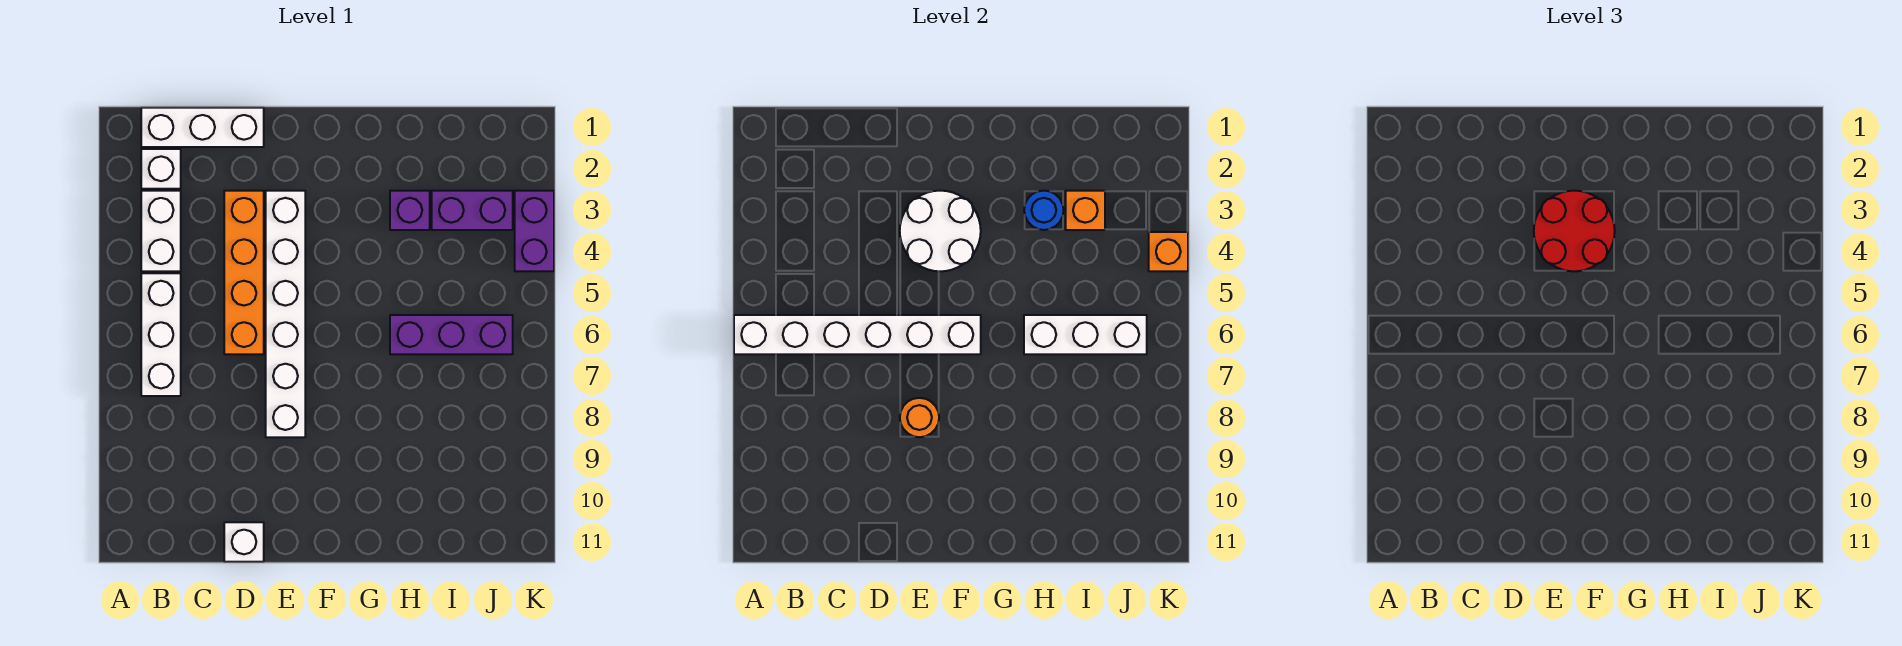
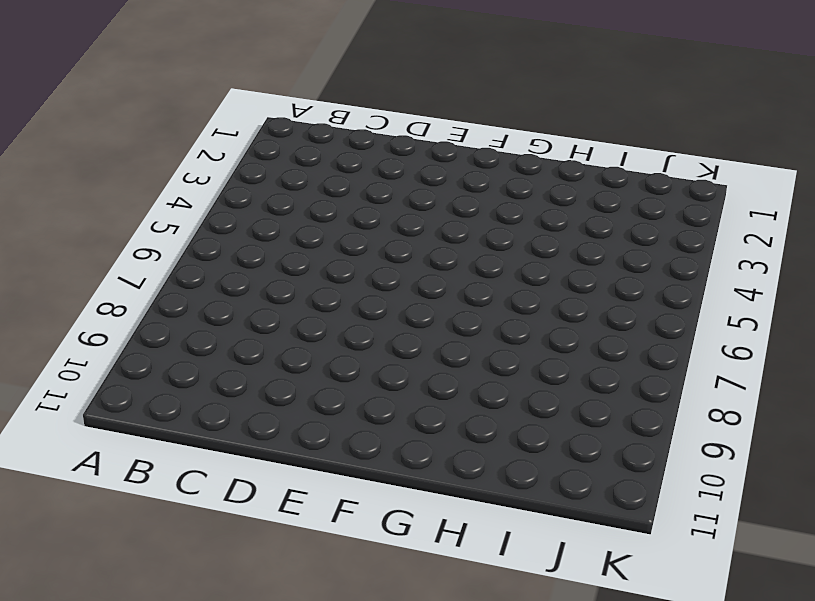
none -> white 1x3 brick [141,108,264,147]
none -> white 1x1 brick [141,149,181,189]
none -> white 1x2 brick [141,191,181,271]

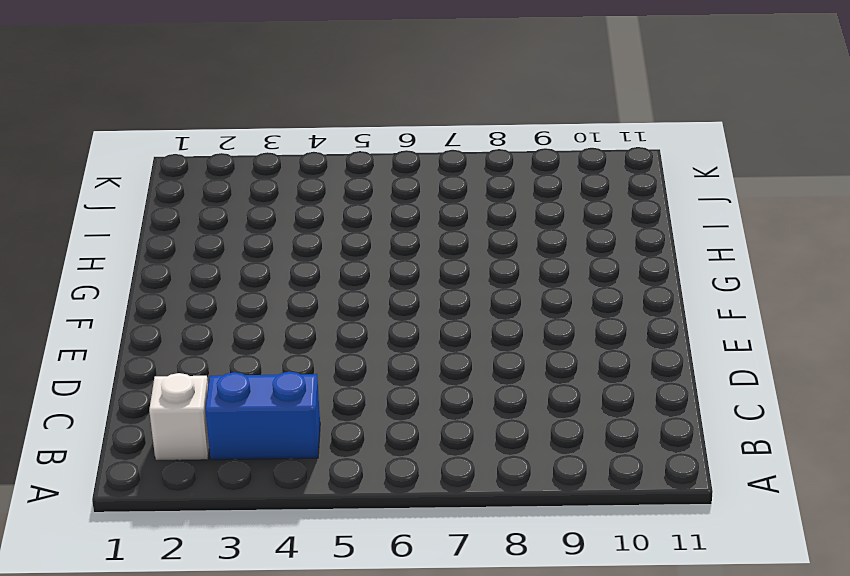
blue 1x2 brick [205,372,320,460] -> white 1x2 brick [141,191,181,271]
none -> white 1x3 brick [141,108,264,147]
none -> white 1x3 brick [141,273,181,396]
none -> orange 1x4 brick [224,191,264,354]

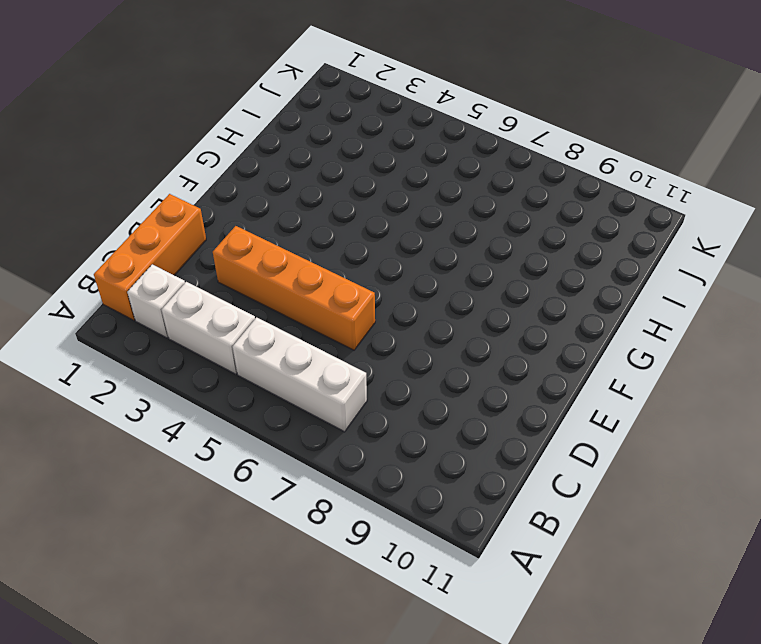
orange 1x3 brick [94,194,206,321] -> white 1x3 brick [141,108,264,147]
none -> white 1x1 brick [224,522,264,562]
none -> white 1x6 brick [266,191,305,437]
none -> purple 1x1 brick [390,191,430,230]

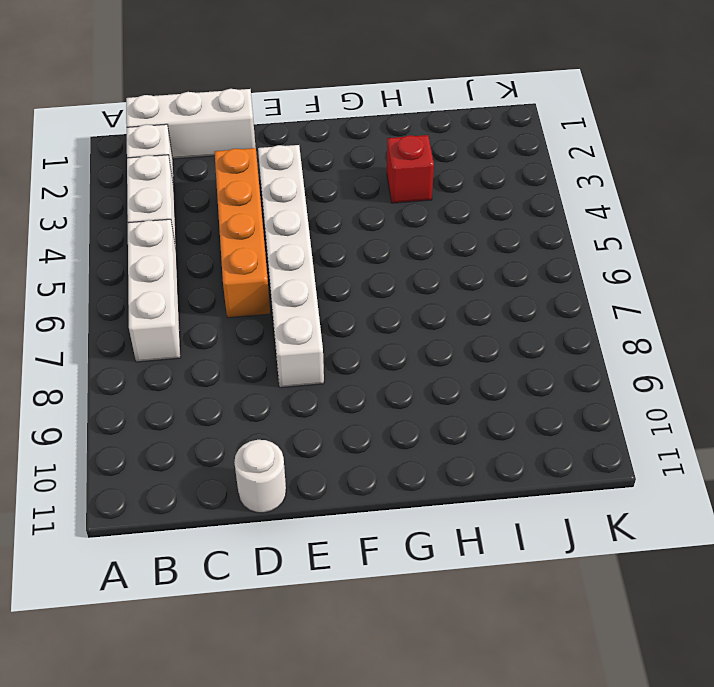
white 1x1 round brick [234,440,286,513] -> white 1x1 brick [224,522,264,562]
red 1x1 brick [387,135,434,203] -> purple 1x1 brick [390,191,430,230]
none -> purple 1x3 brick [390,315,513,354]
none -> purple 1x2 brick [432,191,513,230]
none -> purple 1x2 brick [515,191,554,271]

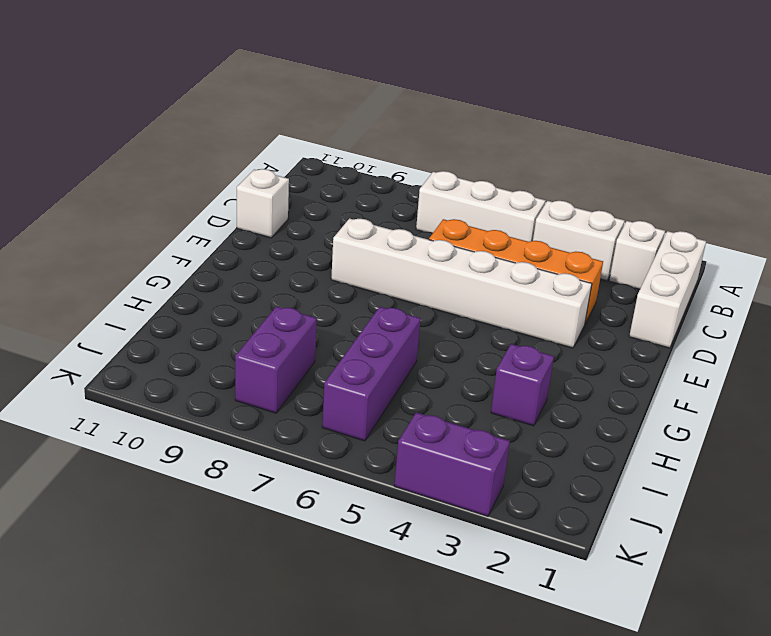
purple 1x2 brick [235,306,317,413] -> purple 1x2 brick moved to [432,191,513,230]
none -> white 1x6 brick [734,315,981,354]
none -> white 2x2 round brick [900,191,981,271]
none -> orange 1x1 round brick [900,398,939,437]

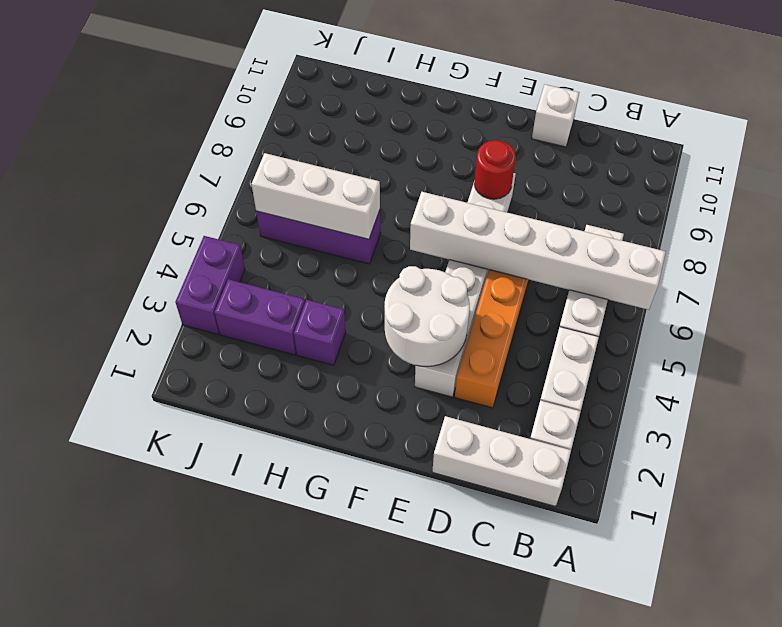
red 1x1 round brick [474,140,516,199] -> orange 1x1 round brick [900,398,939,437]
none -> blue 1x1 round brick [1024,191,1064,230]
none -> orange 1x1 brick [1066,191,1105,230]
none -> orange 1x1 brick [1149,232,1188,271]

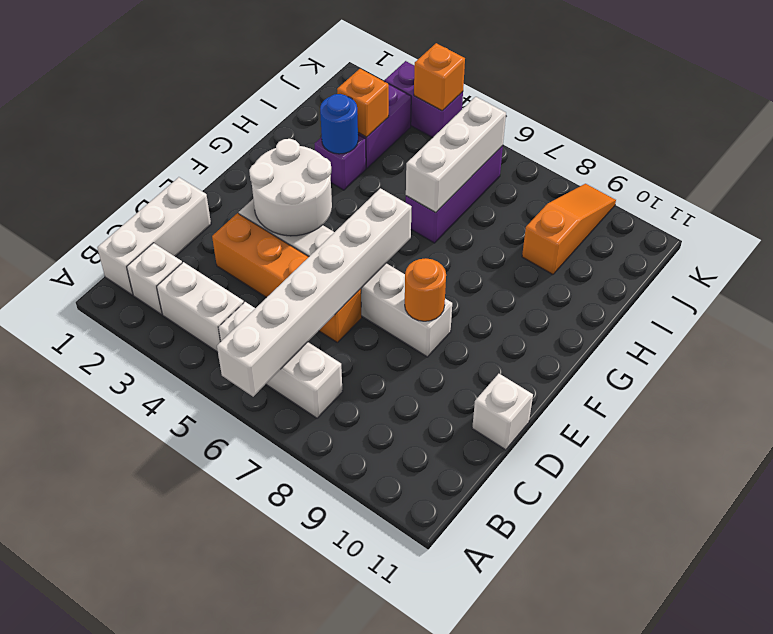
orange 1x3 slope [522,184,616,274] -> none
none -> red 2x2 round brick [1534,191,1615,271]

